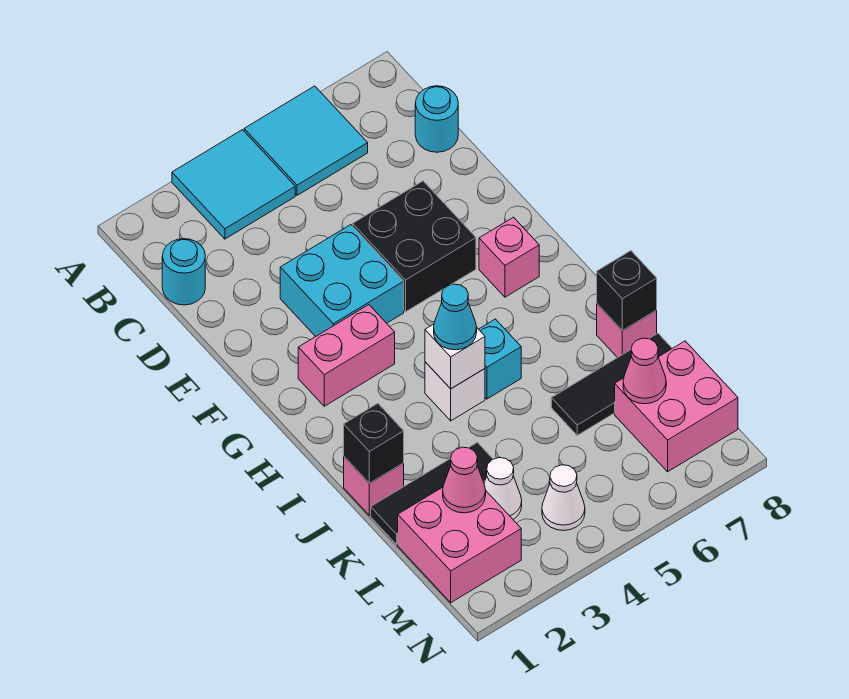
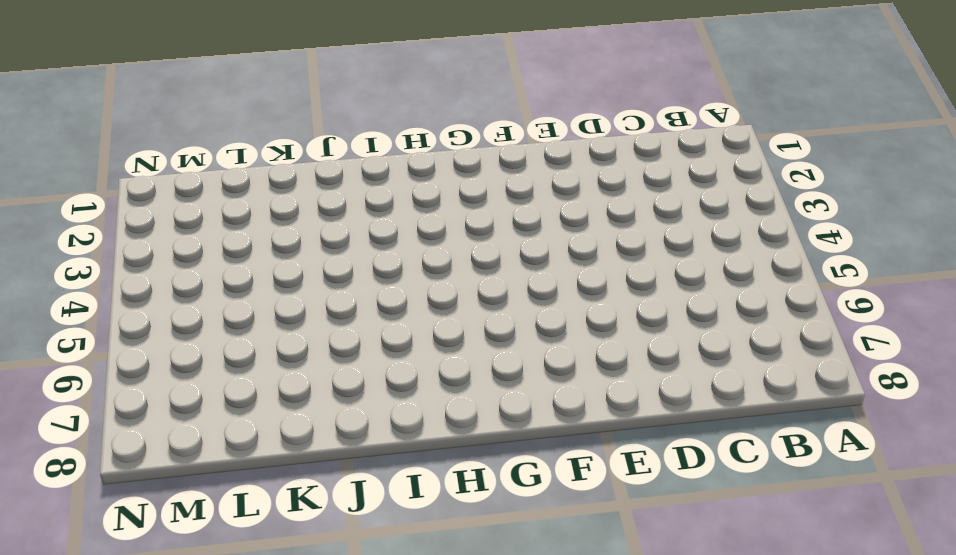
none -> cyan 2x2 tile [172,130,295,239]
none -> cyan 2x2 tile [244,86,368,195]
none -> cyan 1x1 round brick [162,239,205,305]

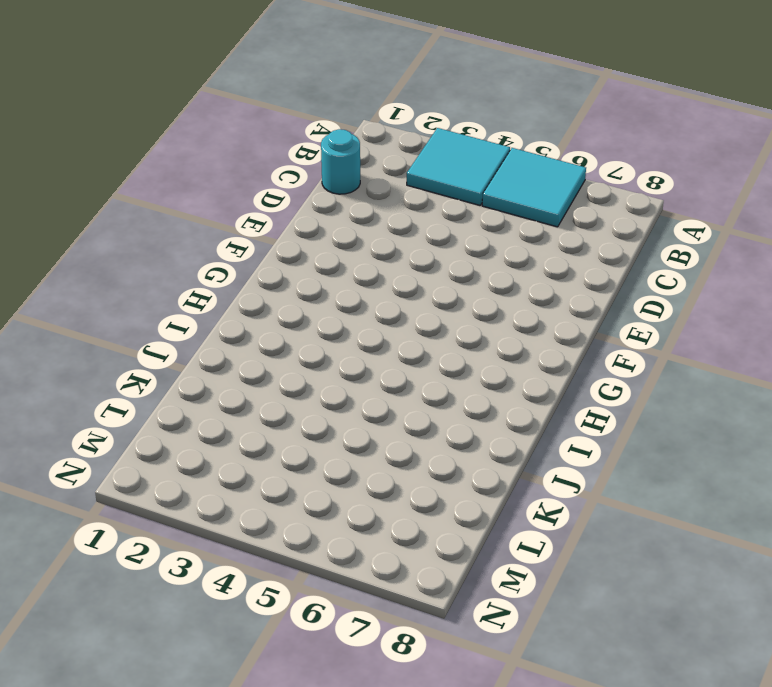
none -> cyan 1x1 round brick [415,86,458,152]
none -> cyan 2x2 brick [280,225,404,337]
none -> black 2x2 brick [353,181,476,312]

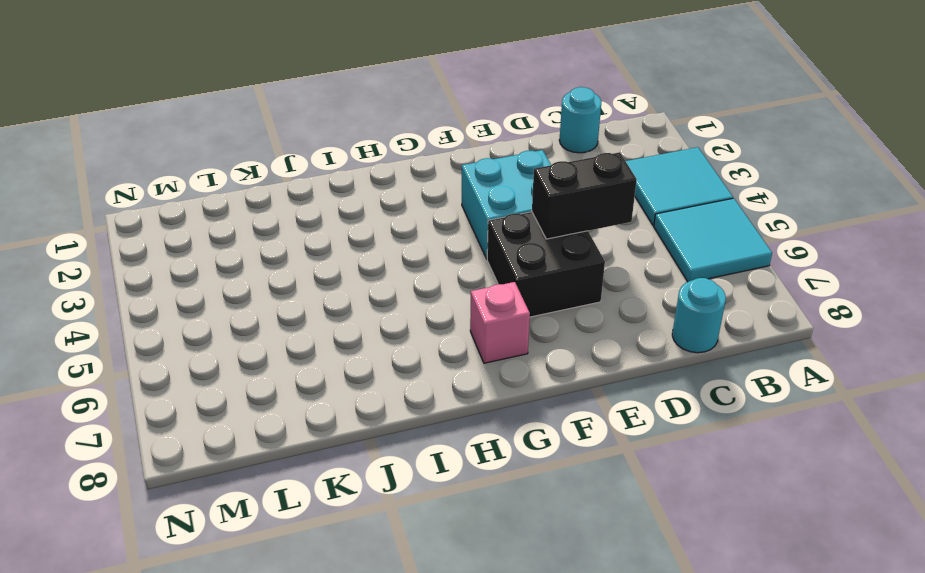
black 1x2 brick [532,152,637,239] -> none
none -> pink 1x2 brick [298,305,395,406]
none -> white 1x1 brick [425,362,485,421]
none -> cyan 1x1 brick [479,319,521,399]

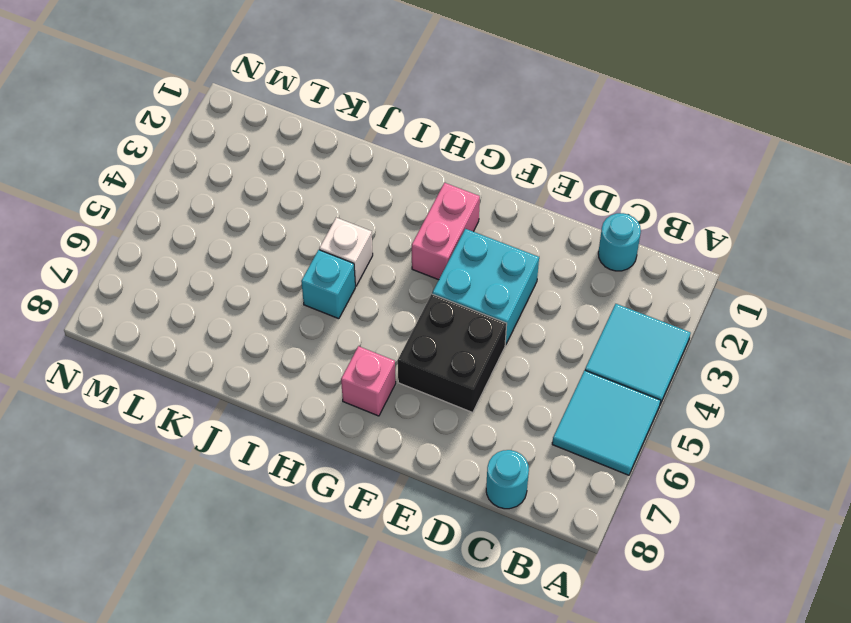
none -> pink 1x1 brick [344,457,404,515]
none -> pink 1x1 brick [597,304,657,358]
none -> black 1x3 tile [371,442,493,544]

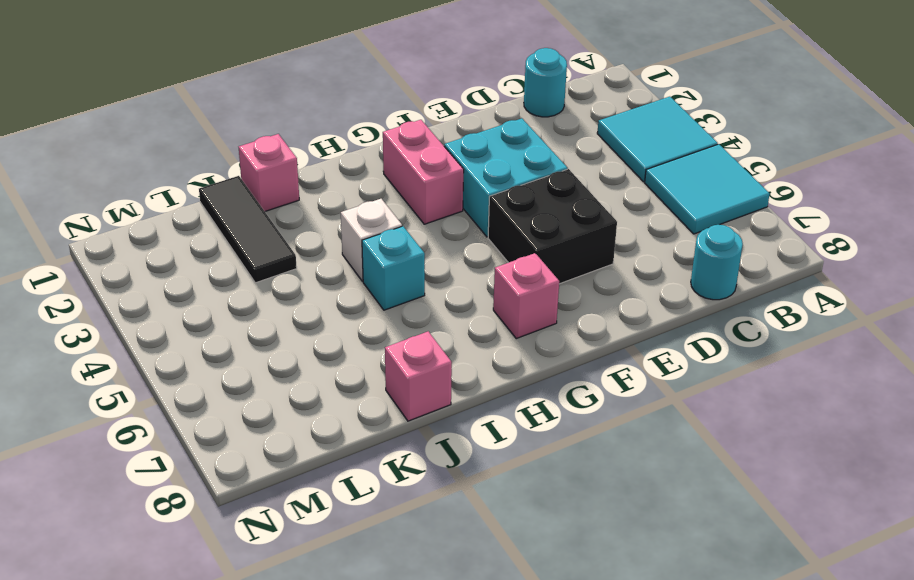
none -> black 1x3 tile [551,333,672,435]
none -> pink 2x2 brick [398,487,521,603]
none -> white 1x1 cone [484,458,522,519]

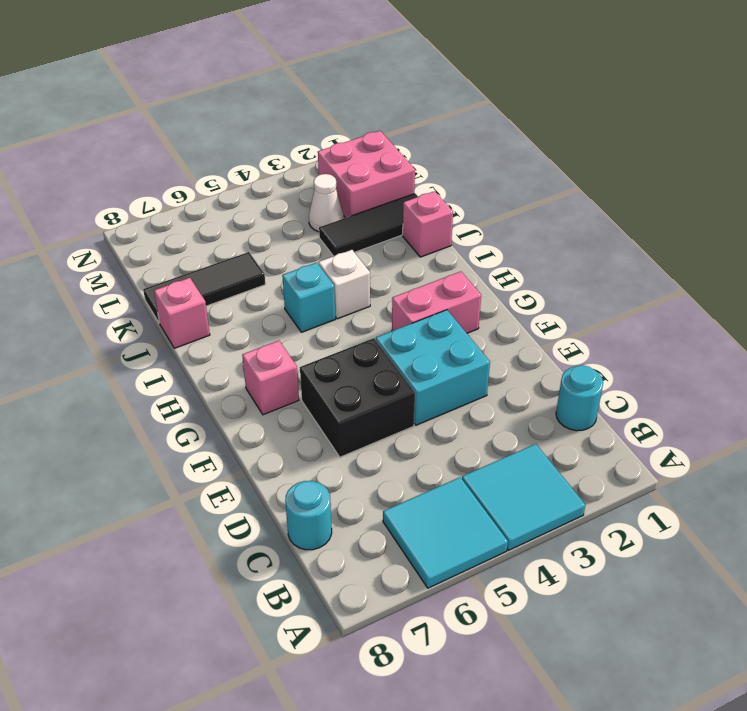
none -> pink 2x2 brick [615,341,738,472]
none -> white 1x1 cone [542,465,585,531]
none -> white 1x1 brick [425,324,485,389]

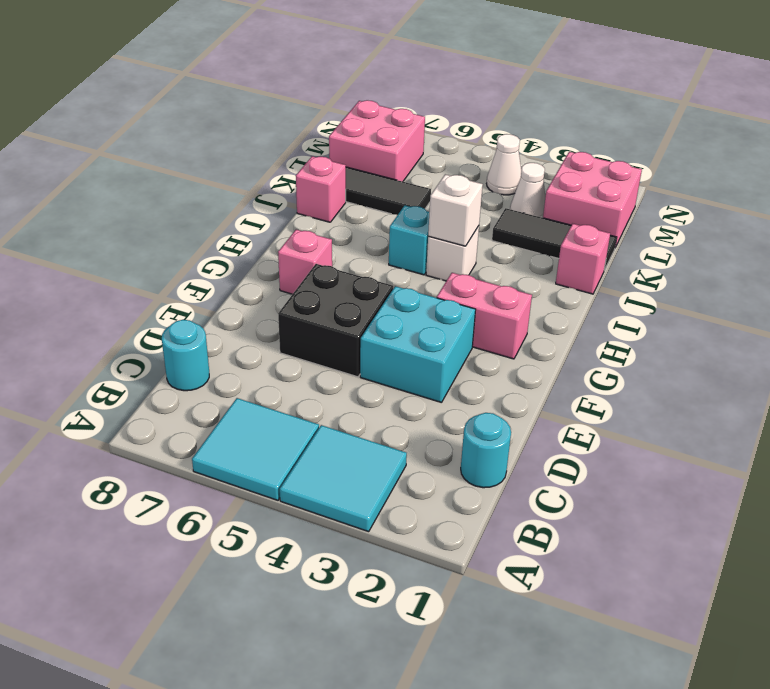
none -> black 1x1 brick [344,403,404,483]
none -> black 1x1 brick [597,251,657,331]
none -> pink 1x1 cone [443,447,486,513]

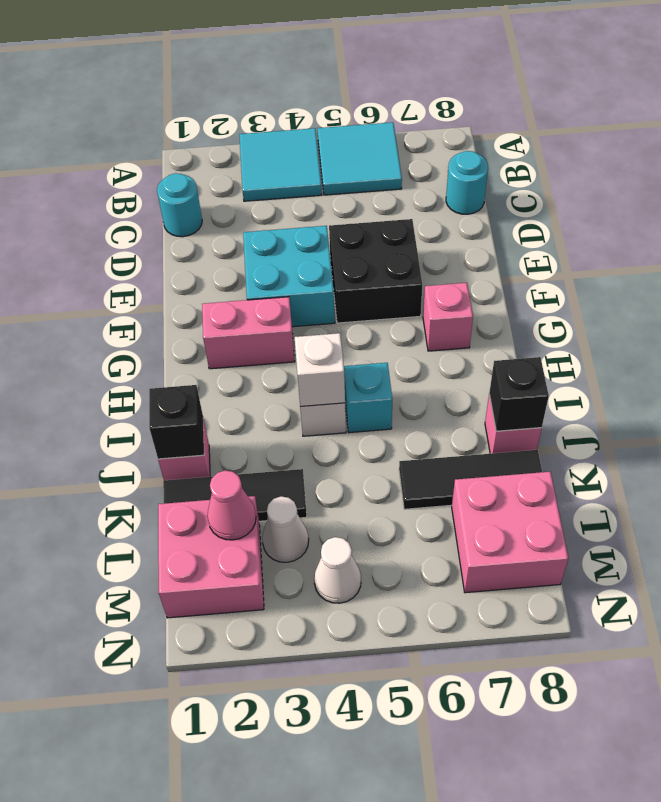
none -> pink 1x1 cone [623,338,666,404]
none -> cyan 1x1 cone [434,284,477,350]

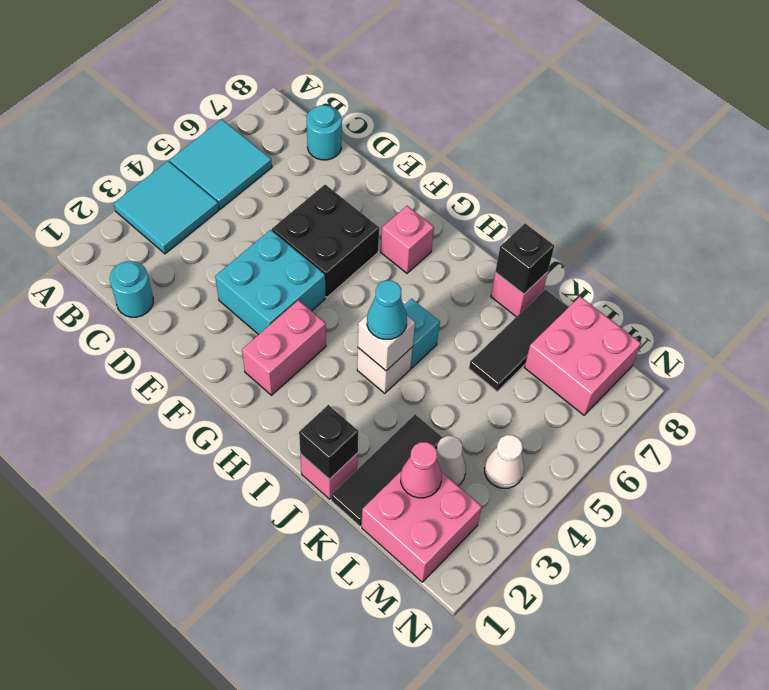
none -> pink 1x1 cone [623,338,666,404]

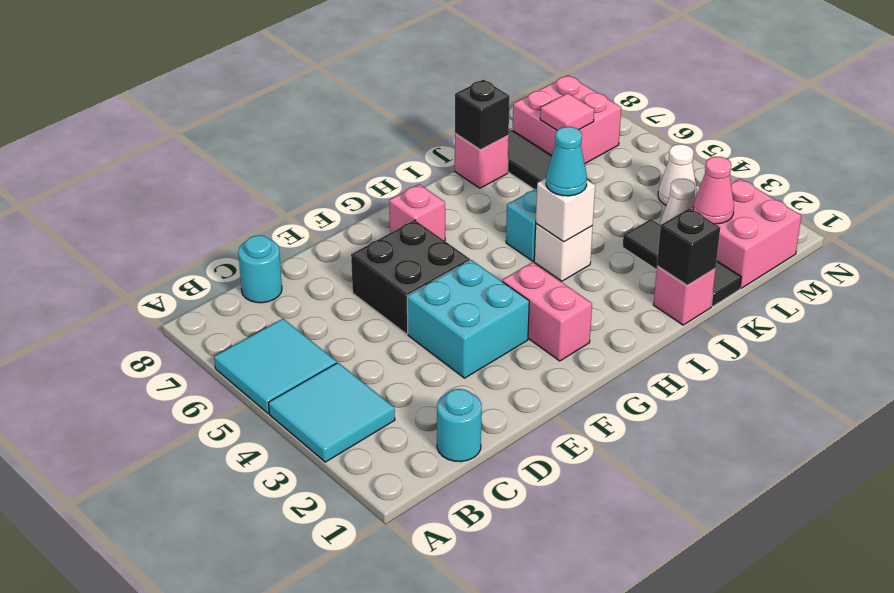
pink 1x1 tile [540,93,594,130] -> pink 1x1 cone [623,338,666,404]

